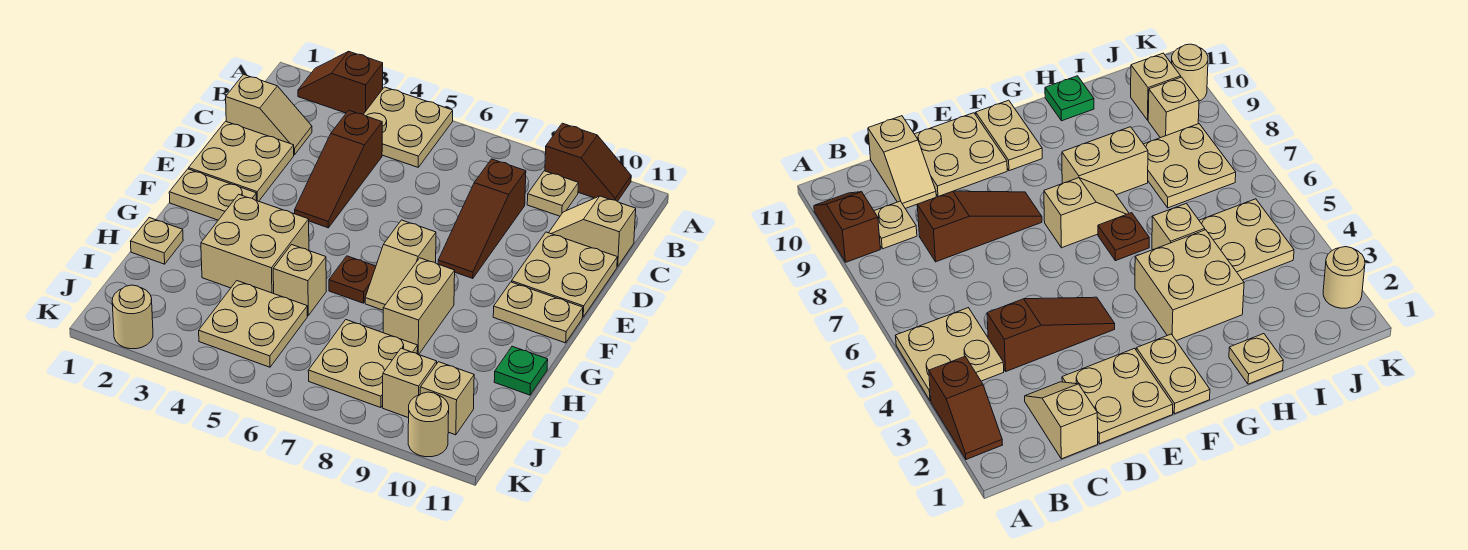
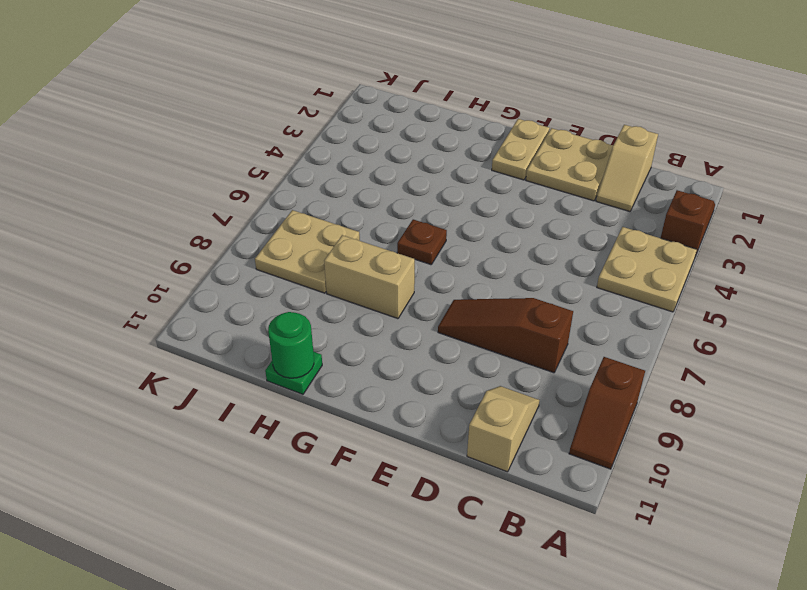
green 1x1 round brick [268,312,314,378] -> none
none -> tan 1x1 plate [527,171,578,216]
none -> brown 1x3 slope [295,110,382,228]
none -> tan 2x2 plate [512,232,617,317]

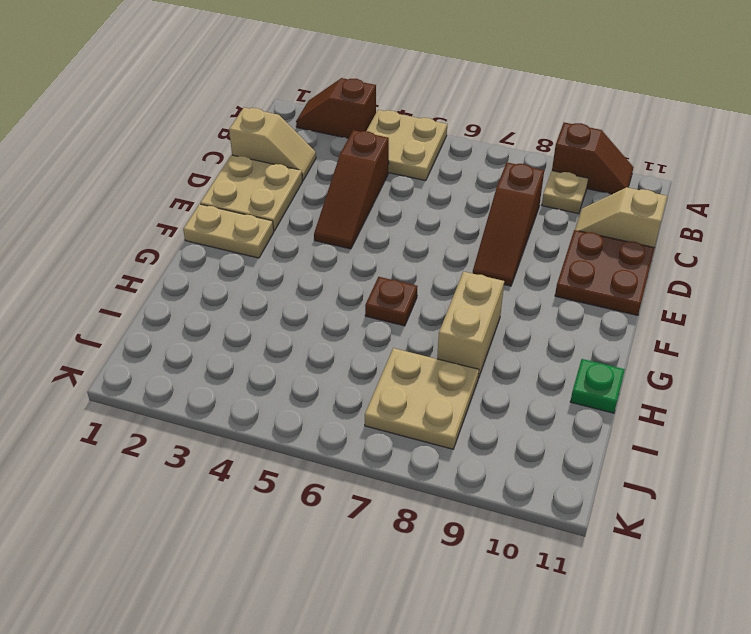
brown 2x2 plate [555,230,654,315] -> tan 2x2 plate [512,232,617,317]
none -> tan 1x2 slope [365,220,436,310]
none -> tan 1x2 plate [493,282,583,343]
none -> tan 2x2 brick [201,194,309,293]

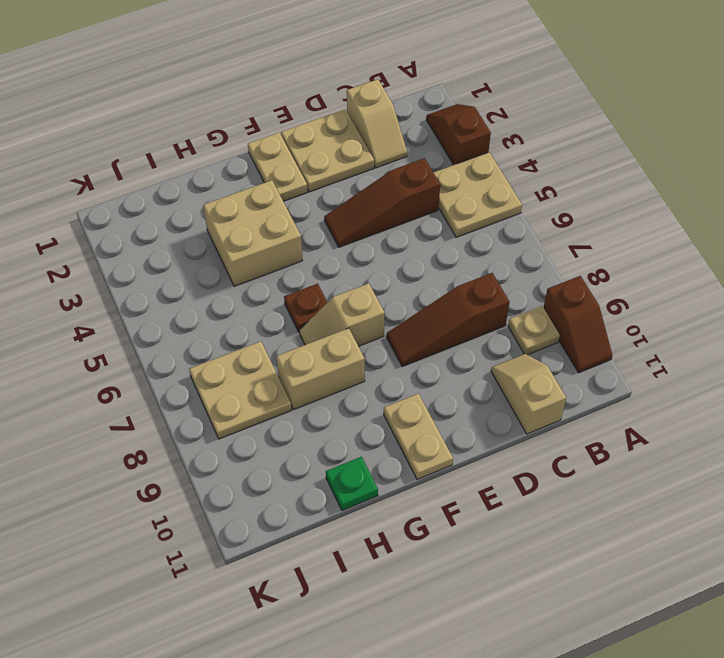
none -> tan 2x2 plate [512,232,617,317]
none -> tan 1x1 plate [130,218,183,264]
none -> tan 1x1 brick [273,245,326,316]

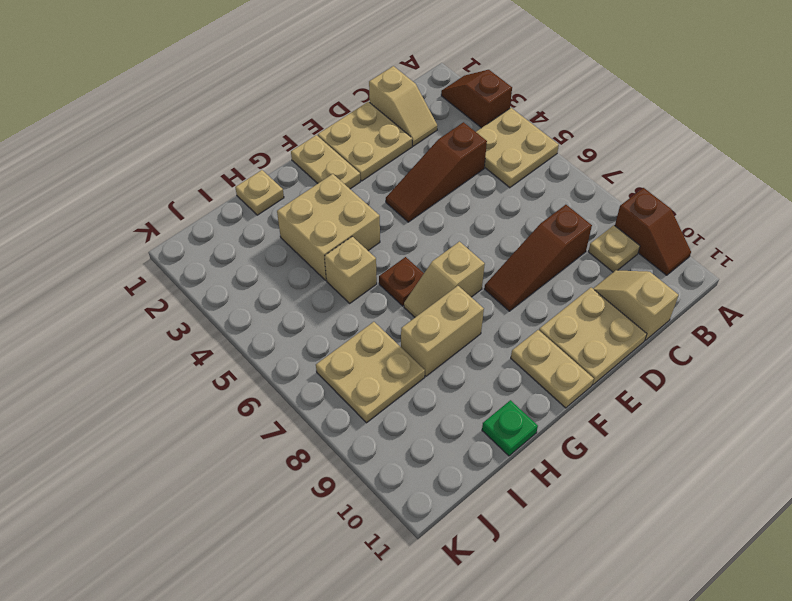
none -> tan 2x2 plate [199,281,307,367]
none -> tan 1x1 brick [383,348,437,418]
none -> tan 1x1 brick [420,362,474,435]

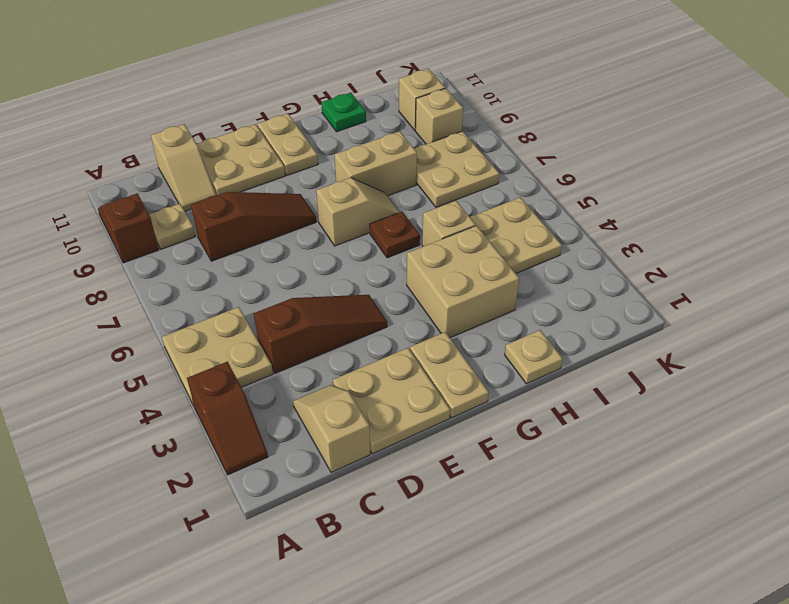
none -> tan 1x1 round brick [112,285,153,349]
none -> tan 1x1 round brick [408,392,449,457]

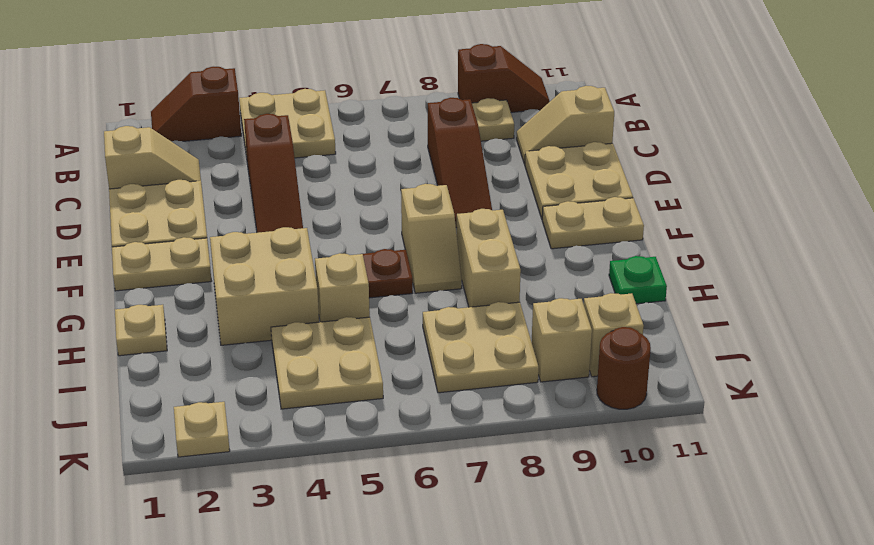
tan 1x1 plate [174,402,230,457] -> tan 1x1 round brick [112,285,153,349]
brown 1x1 round brick [597,327,651,409] -> tan 1x1 round brick [408,392,449,457]

